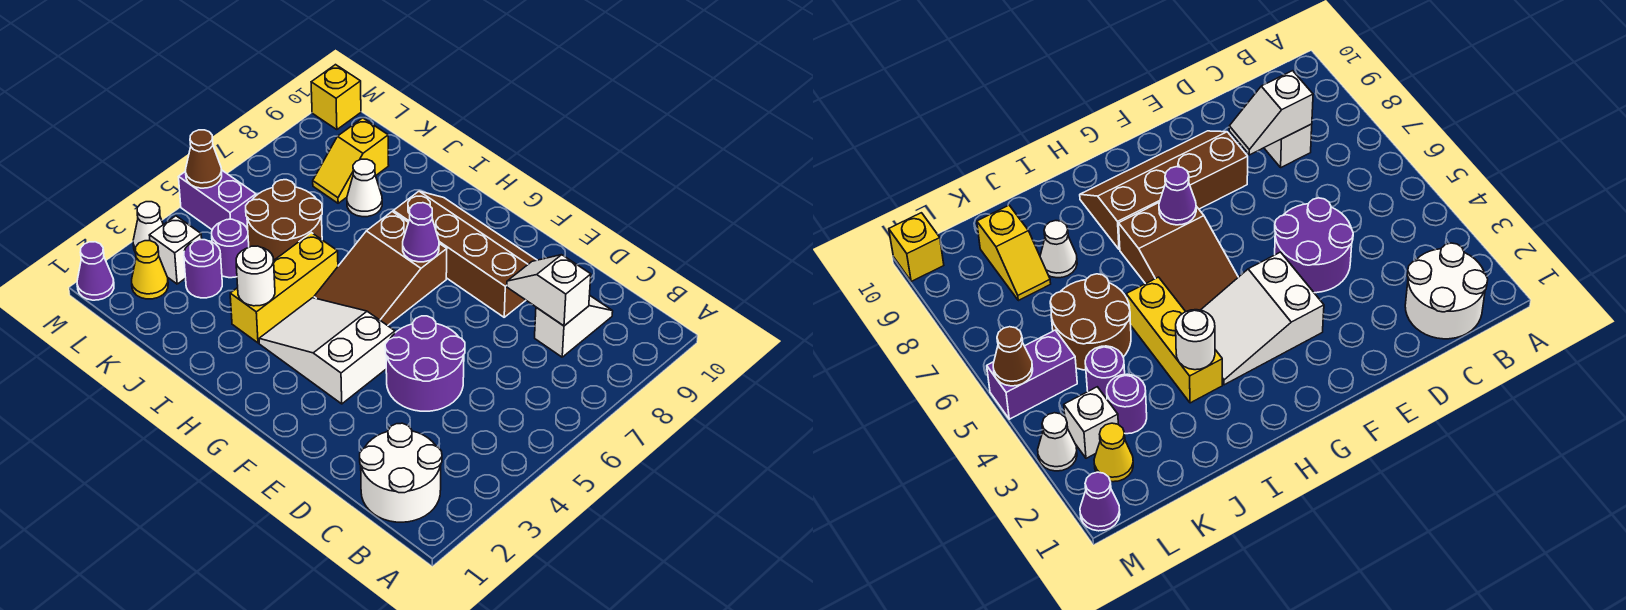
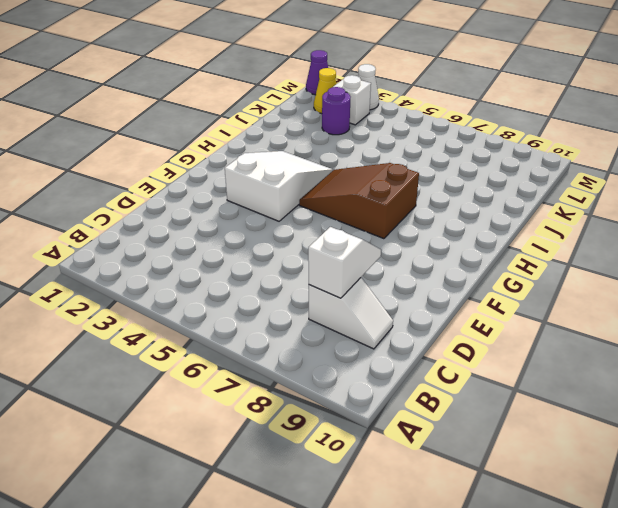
none -> white 2x2 round brick [360,423,442,522]
none -> purple 2x2 round brick [385,316,465,411]
none -> brown 2x4 slope [393,191,536,317]

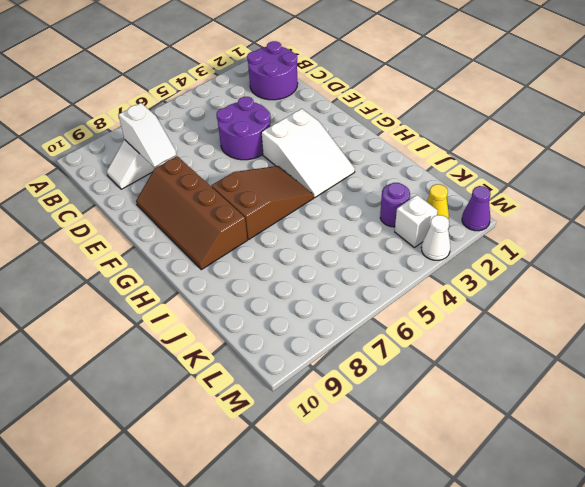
purple 2x2 round brick [247,41,298,100] -> white 2x2 round brick [360,423,442,522]
none -> yellow 1x3 brick [230,233,338,343]
none -> brown 2x2 round brick [246,180,322,260]
none -> white 1x1 cone [347,159,382,217]

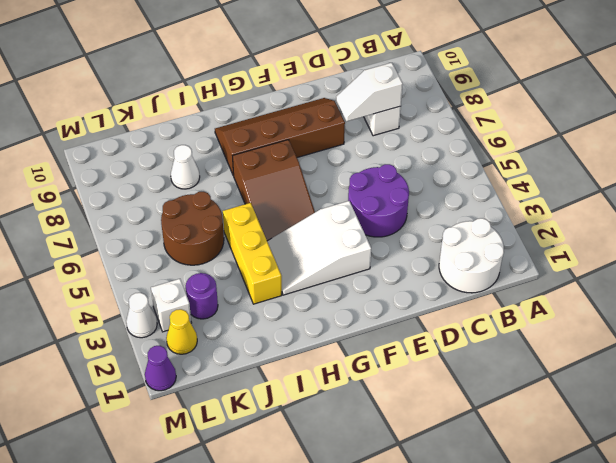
none -> purple 1x1 round brick [212,219,249,278]
none -> yellow 1x2 slope [313,118,389,203]
none -> purple 1x2 brick [179,171,256,230]

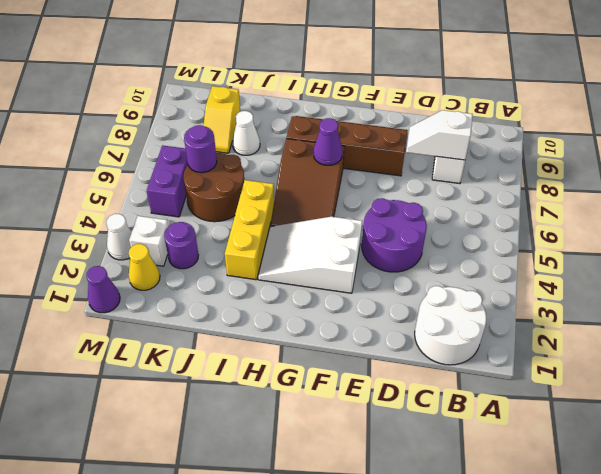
purple 1x1 round brick [184,125,217,173] -> purple 1x1 round brick moved to [212,219,249,278]
purple 1x2 brick [147,145,188,217] -> purple 1x2 brick turned to [179,171,256,230]
none -> yellow 1x1 brick [311,65,361,130]
none -> white 1x1 round brick [236,246,275,306]
none -> brown 1x1 cone [186,130,222,188]

